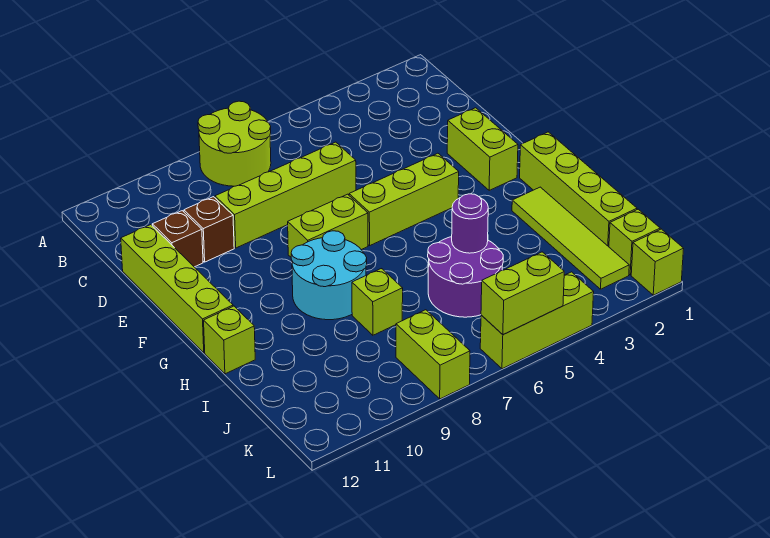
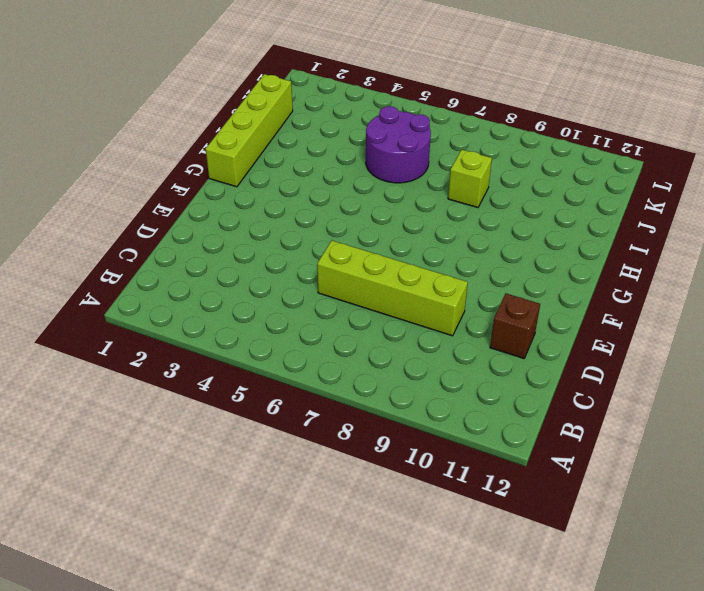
none -> lime 2x2 round brick [198,101,271,186]
none -> brown 1x1 brick [184,197,234,262]
none -> lime 1x4 brick [121,225,233,353]

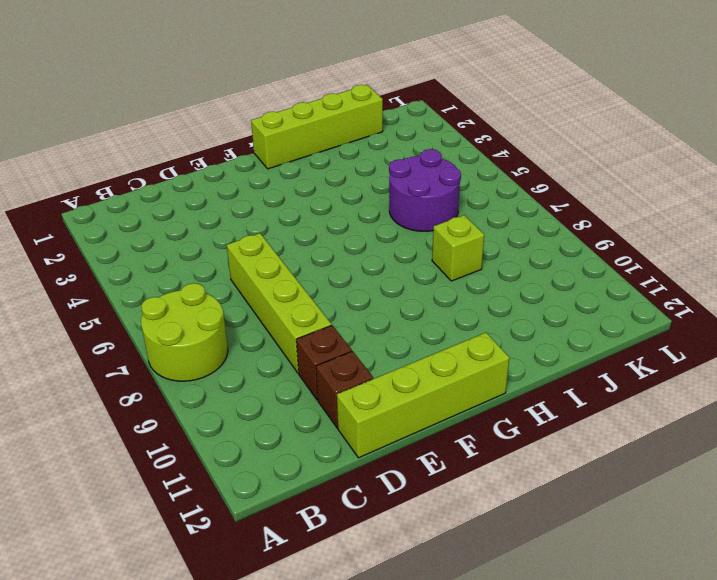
none -> lime 1x2 brick [447,108,518,190]
none -> lime 1x3 brick [349,153,459,245]
none -> lime 1x2 brick [288,194,368,257]

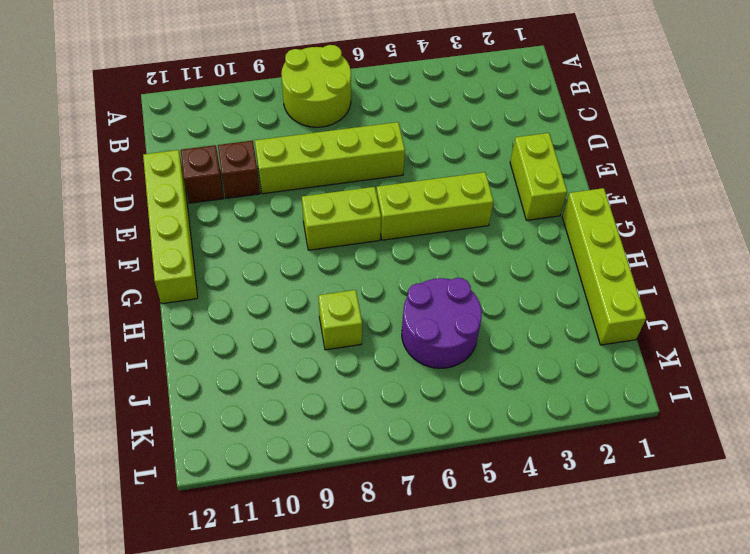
none -> cyan 2x2 round brick [291,231,367,320]
none -> lime 1x4 tile [512,187,629,289]
none -> lime 1x1 brick [204,306,255,374]

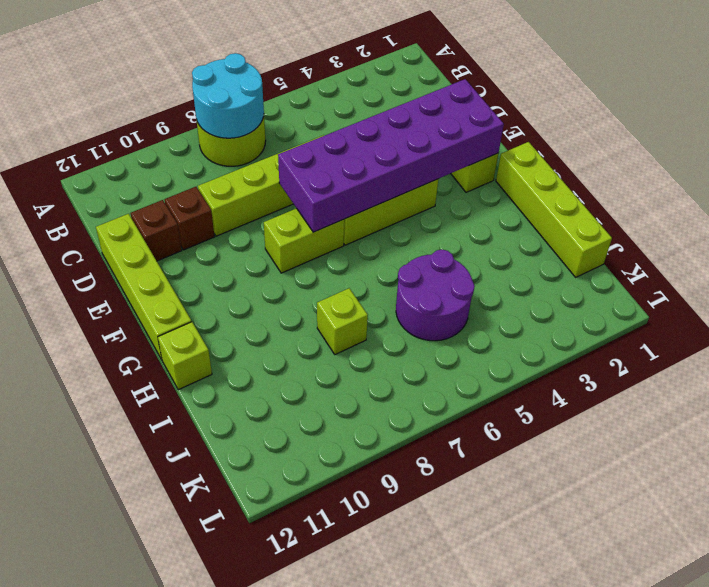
cyan 2x2 round brick [192,53,264,138] -> cyan 2x2 round brick moved to [291,231,367,320]
purple 2x6 brick [278,79,504,232] -> none
none -> lime 1x4 tile [512,187,629,289]
none -> lime 1x1 brick [609,209,660,275]
none -> lime 1x2 brick [396,310,470,399]

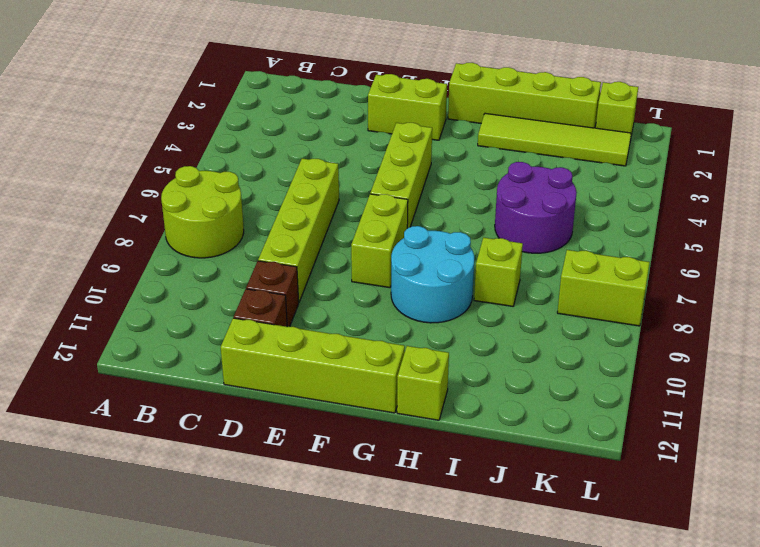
none -> lime 1x1 brick [631,229,684,295]
none -> lime 1x3 brick [480,272,594,369]
none -> purple 1x1 round brick [452,194,488,253]

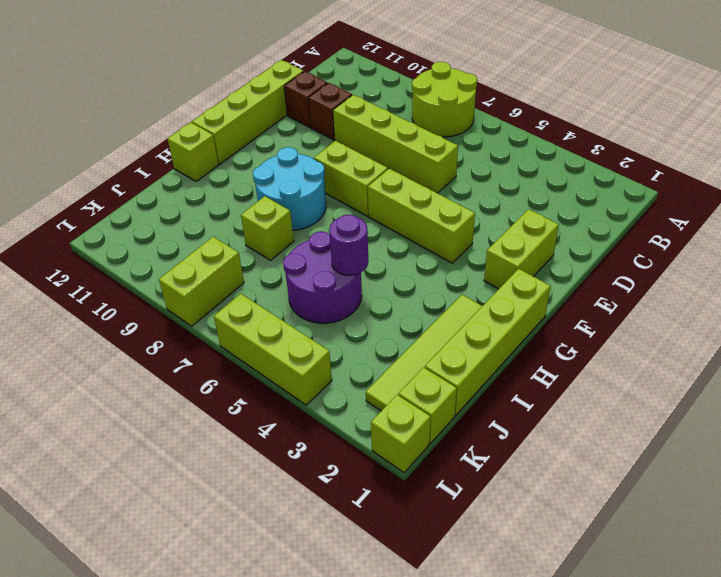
none -> lime 1x2 brick [481,252,564,335]

